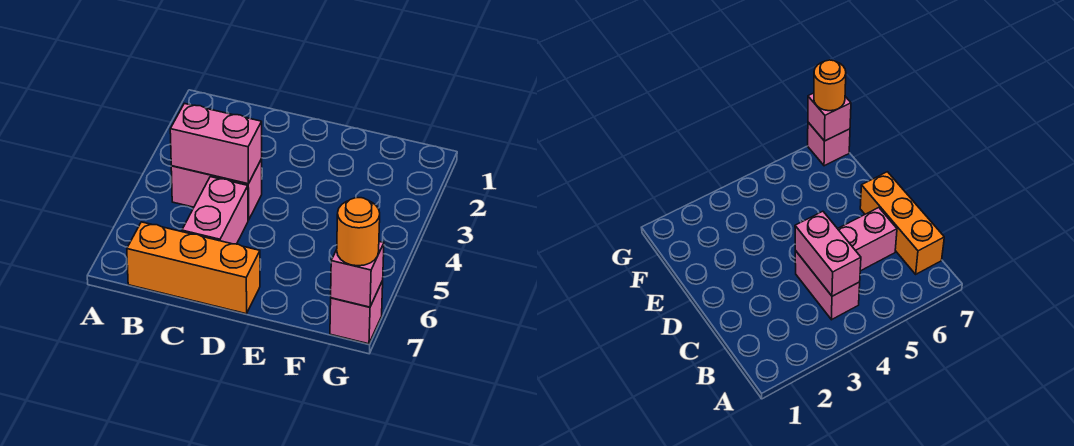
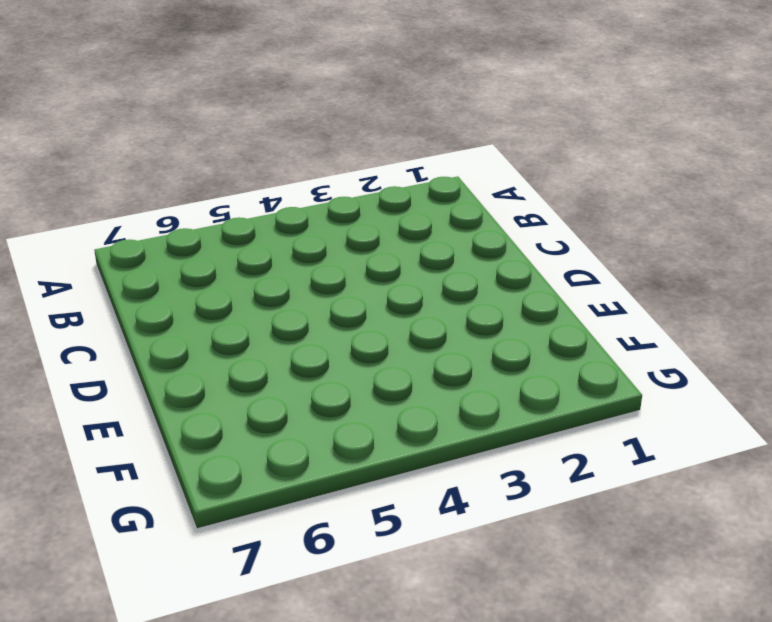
none -> pink 1x2 brick [171,159,262,220]
none -> orange 1x3 brick [127,222,260,314]

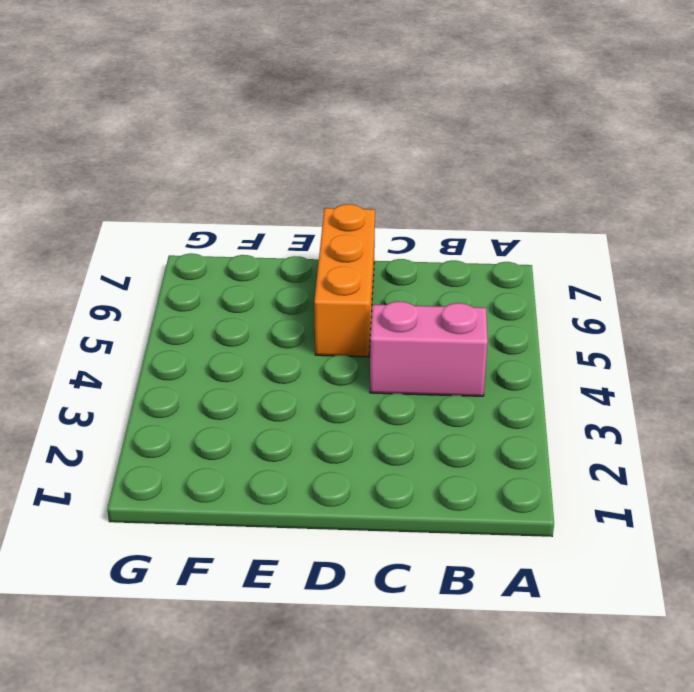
orange 1x3 brick [314,204,375,357] -> orange 1x3 brick turned to [127,222,260,314]
none -> pink 1x2 brick [182,177,248,244]
none -> pink 1x1 brick [330,281,383,344]

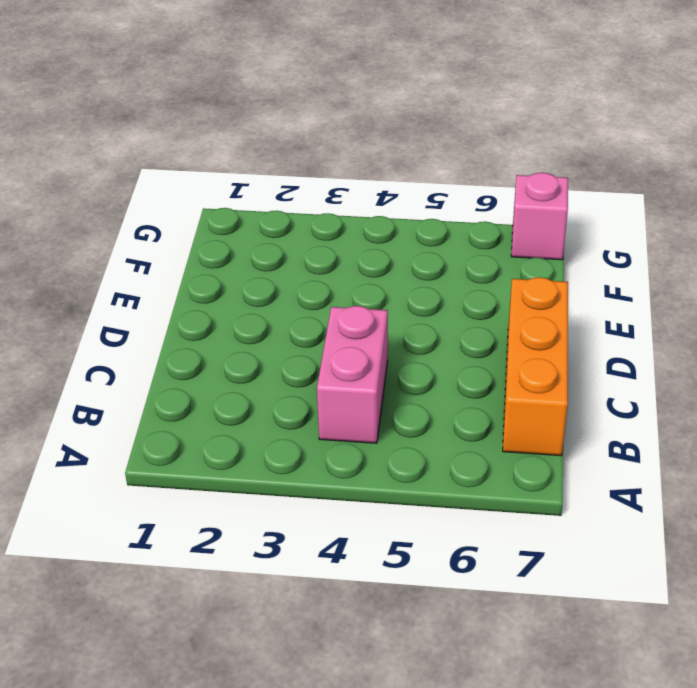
none -> pink 1x2 brick [182,177,248,244]
none -> pink 1x2 brick [170,103,262,184]

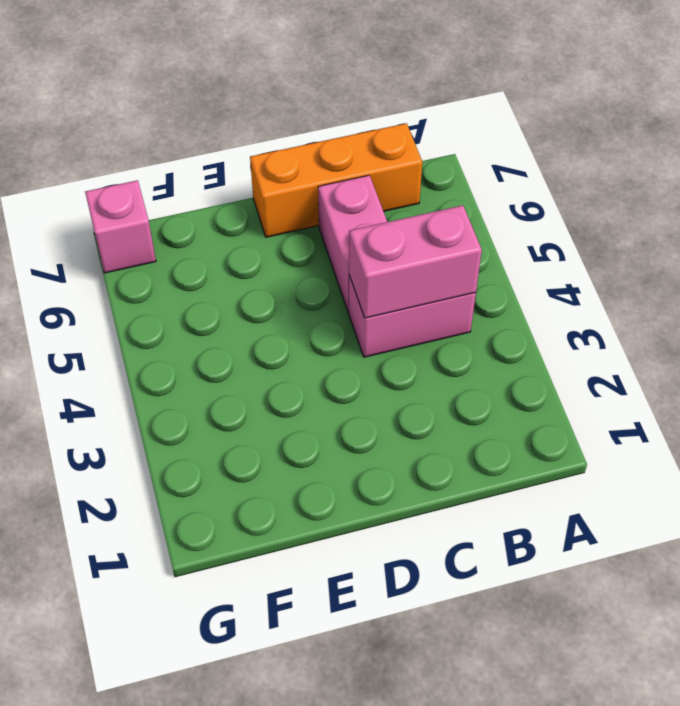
none -> pink 1x1 brick [331,242,384,307]
none -> orange 1x1 round brick [337,198,380,266]

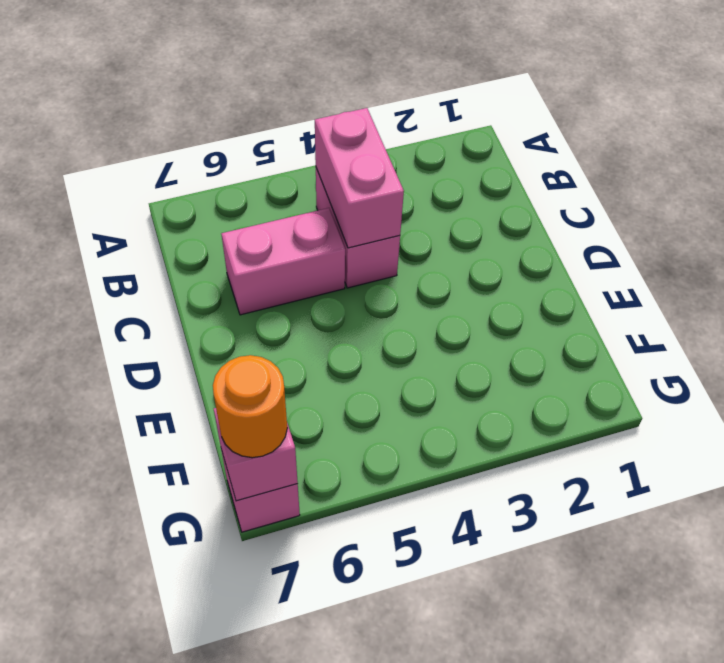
none -> orange 1x3 brick [127,222,260,314]

